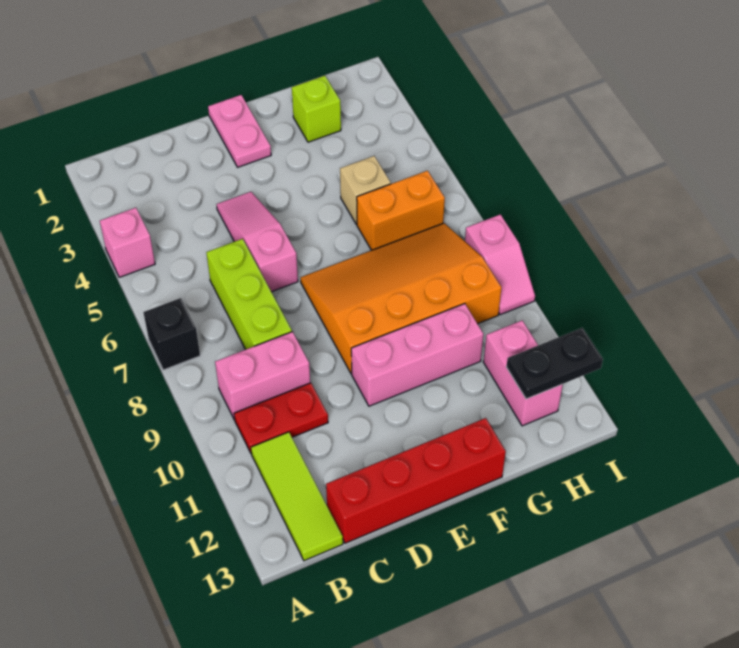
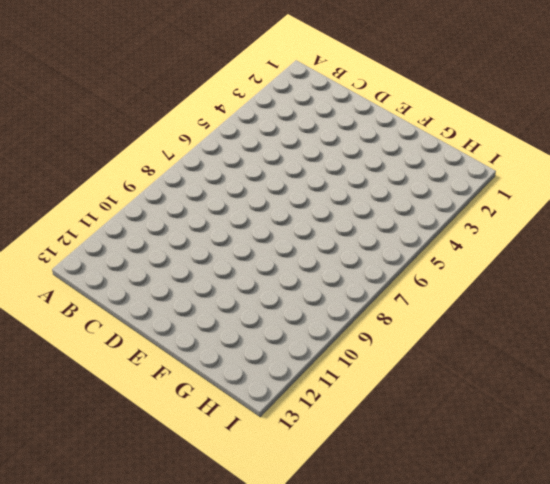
none -> pink 1x1 brick [100,208,155,277]
none -> black 1x1 brick [143,298,200,370]
none -> pink 1x2 brick [215,332,310,420]

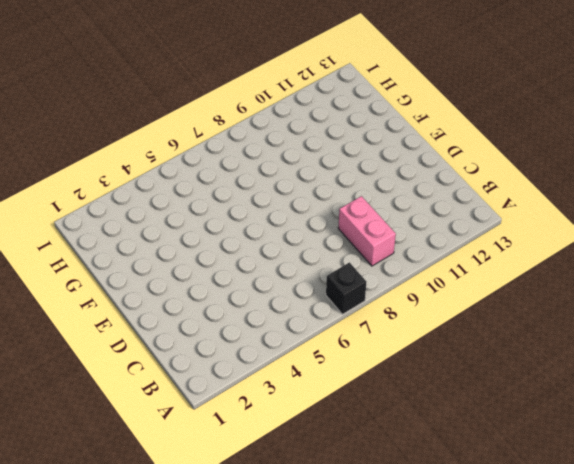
none -> pink 1x1 brick [100,208,155,277]
none -> red 1x2 plate [234,383,328,454]
none -> lime 1x3 tile [251,432,343,561]

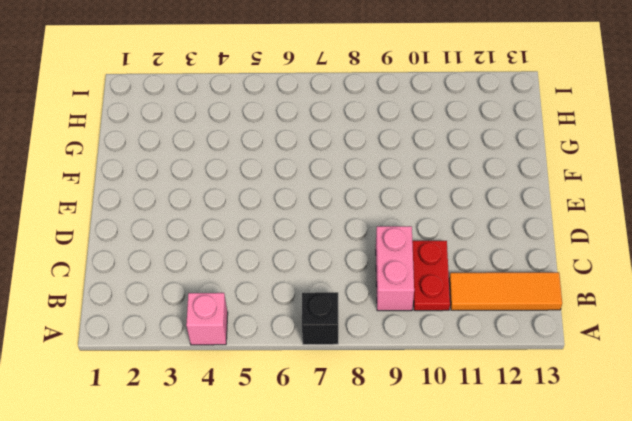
orange 1x3 tile [449,272,562,310] -> lime 1x3 tile [251,432,343,561]
none -> lime 1x3 brick [206,239,292,350]
none -> red 1x4 brick [326,418,506,543]
none -> pink 1x3 slope [217,192,298,292]

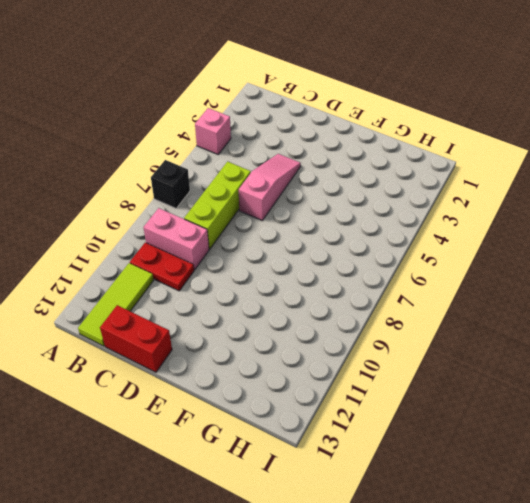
red 1x2 brick [100,305,172,372] -> red 1x4 brick [326,418,506,543]
none -> pink 1x2 plate [208,95,271,167]
none -> orange 3x4 slope [300,223,501,374]
none -> pink 1x3 brick [351,304,483,406]

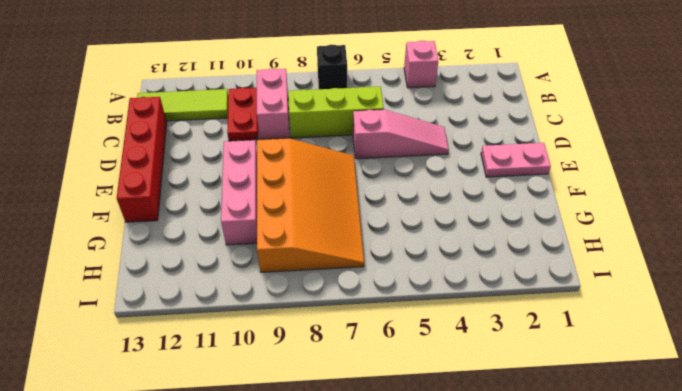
none -> lime 1x1 brick [292,76,341,142]
none -> tan 1x1 brick [340,156,391,224]
none -> orange 1x2 brick [357,171,445,250]

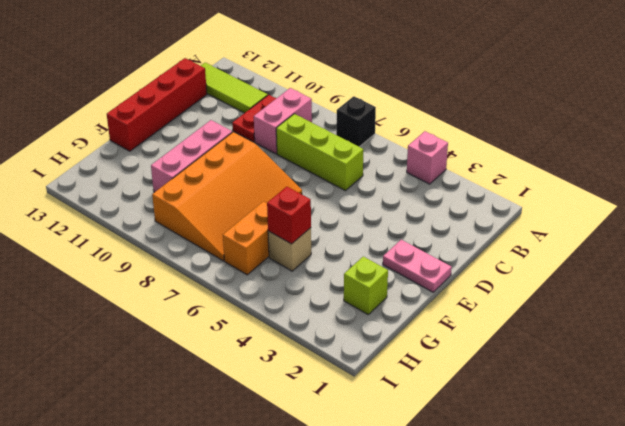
red 1x1 brick [267,187,311,244] -> none
none -> pink 1x3 slope [217,192,298,292]
none -> pink 1x2 brick [483,321,563,426]
none -> pink 1x2 slope [465,214,535,315]

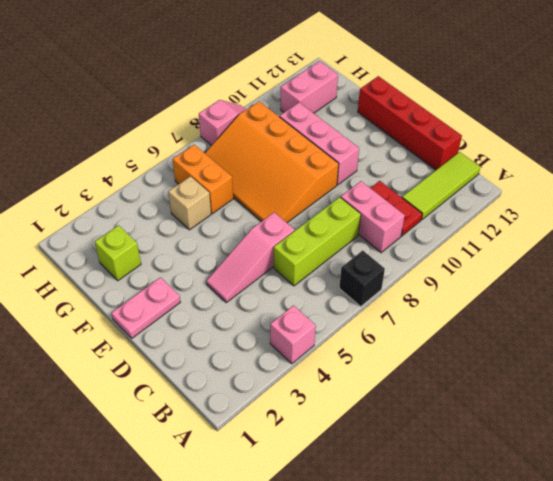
none -> black 1x2 plate [506,328,603,399]

